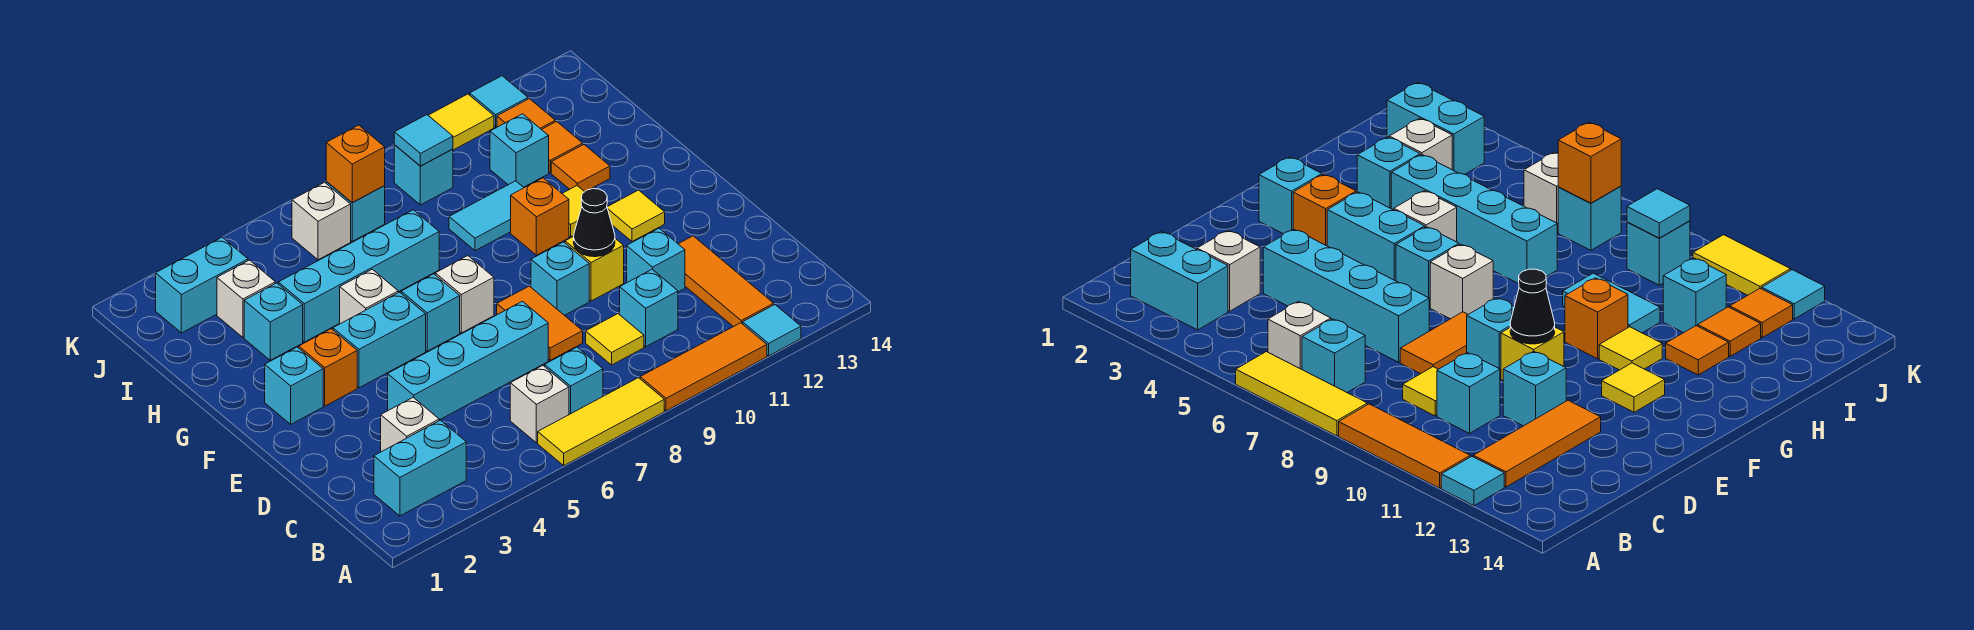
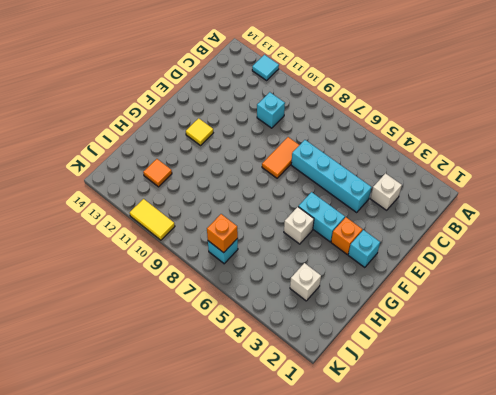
none -> yellow 1x3 tile [538,378,664,465]
none -> orange 1x3 tile [640,323,767,411]
none -> cyan 1x2 brick [374,420,466,516]
none -> white 1x1 brick [510,365,569,443]

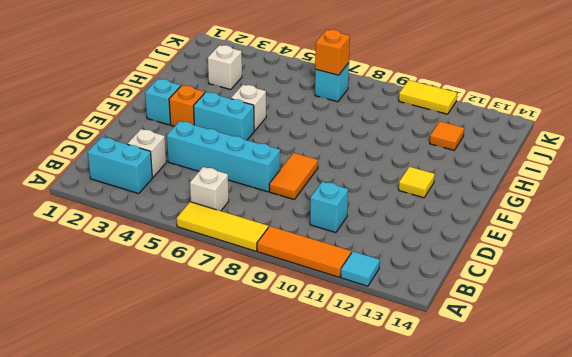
none -> cyan 1x1 brick [545,347,603,414]
none -> orange 1x3 tile [679,236,774,327]
none -> yellow 1x1 tile [586,314,644,365]
none -> cyan 1x1 brick [627,228,685,292]

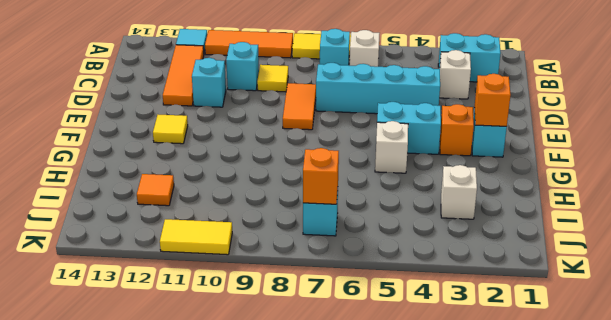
orange 1x1 brick [474,74,511,126] -> orange 1x1 brick moved to [511,178,569,255]
none -> cyan 1x1 brick [531,242,589,315]
none -> yellow 1x1 brick [565,236,624,301]
none -> cyan 1x1 brick [401,274,460,351]
none -> white 1x1 brick [435,256,494,333]

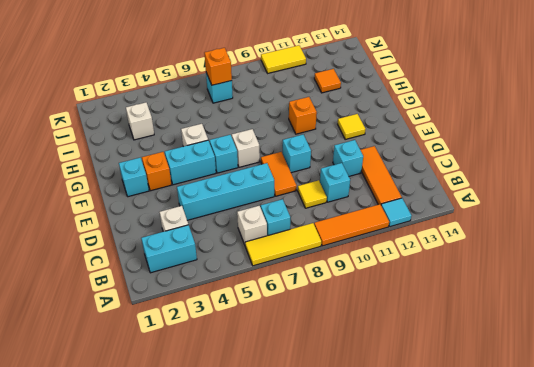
none -> yellow 1x1 brick [565,236,624,301]
none -> yellow 1x1 tile [562,186,584,237]
none -> cyan 1x1 brick [244,283,303,360]
none -> cyan 1x4 brick [278,210,439,342]

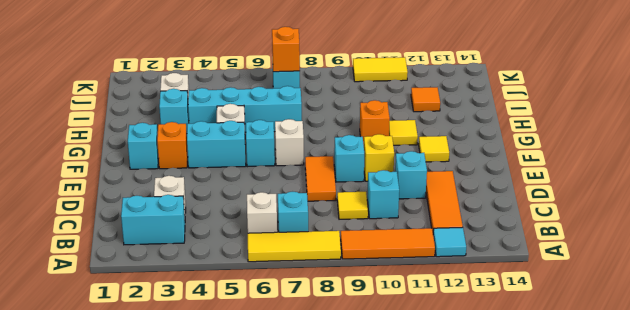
none -> cyan 1x4 brick [388,301,548,420]
none -> cyan 1x2 tile [449,181,524,251]
none -> orange 1x1 tile [551,145,610,192]
none -> cyan 1x1 brick [490,114,549,187]

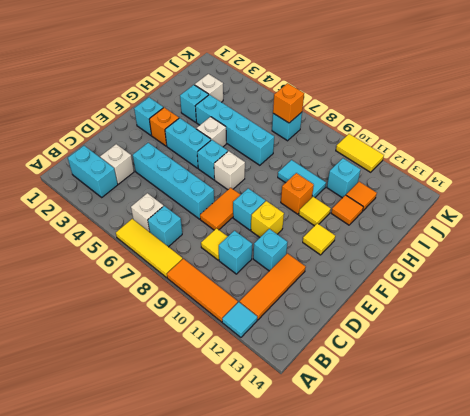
none -> cyan 1x2 brick [156,237,248,333]
none -> white 1x1 brick [292,182,351,260]
none -> cyan 1x1 brick [394,145,453,205]
none -> orange 1x1 tile [497,99,555,130]

